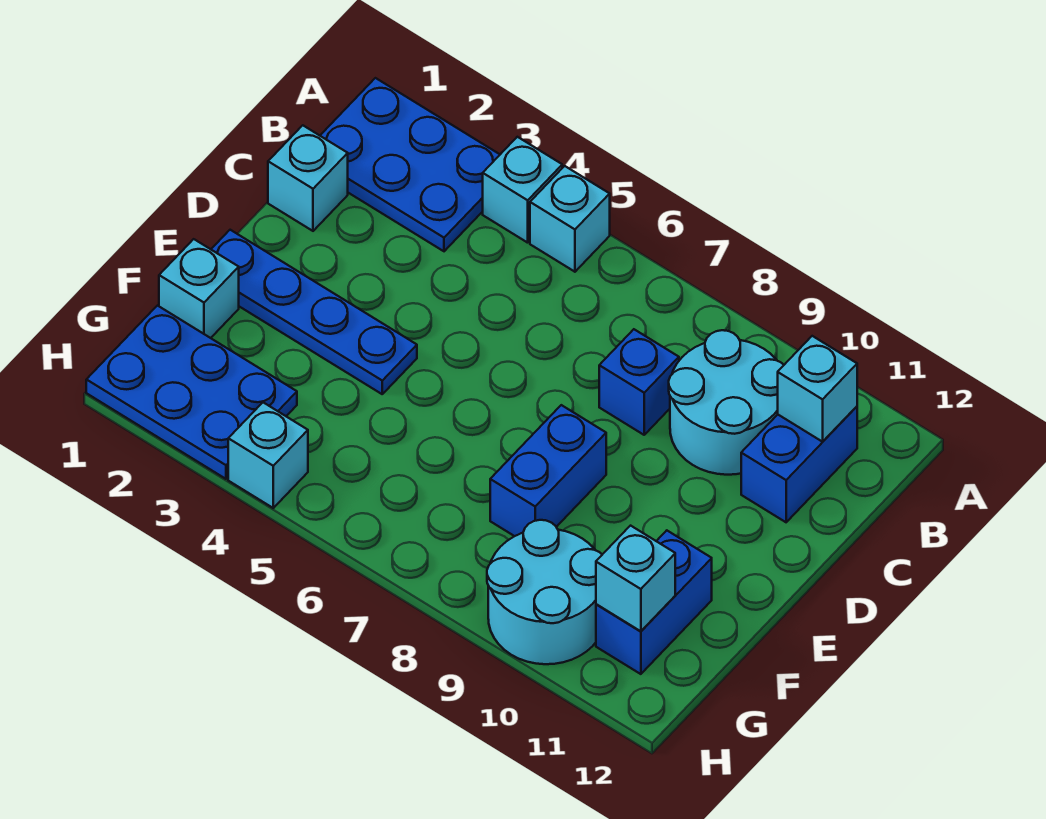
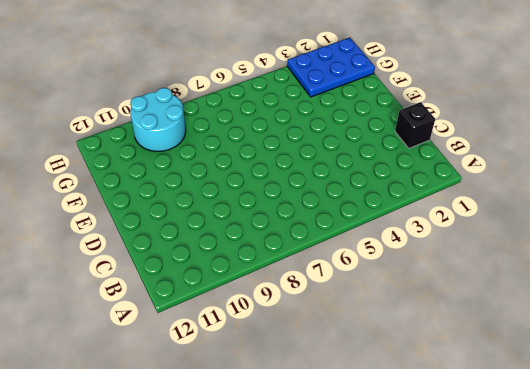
black 1x1 brick [395,102,435,148] -> cyan 1x1 brick [268,125,348,231]
none -> blue 2x3 plate [320,78,500,251]
none -> cyan 1x1 brick [483,137,562,243]
none -> cyan 1x1 brick [530,166,610,272]

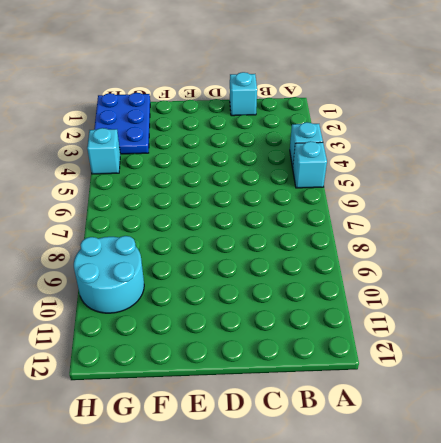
none -> blue 2x3 plate [320,78,500,251]
none -> cyan 2x2 round brick [669,330,784,475]
none -> blue 1x2 brick [741,407,857,522]

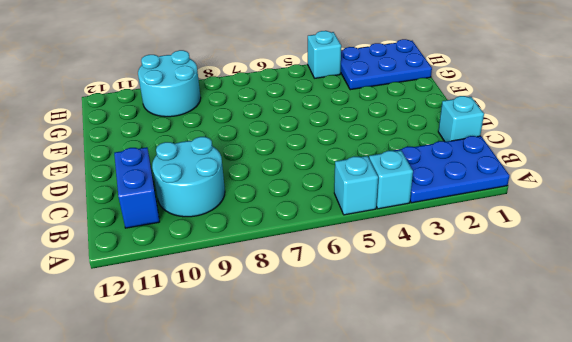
none -> blue 1x1 brick [599,329,679,435]
none -> blue 1x4 plate [211,230,417,394]
none -> blue 1x2 brick [490,405,606,536]

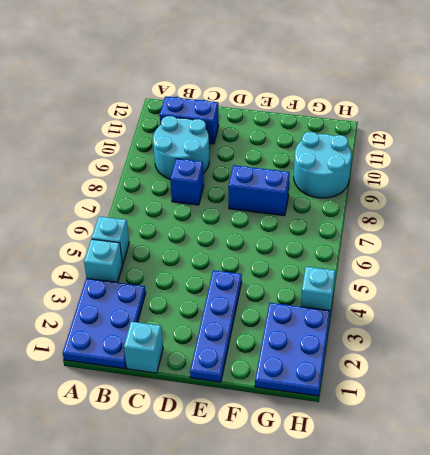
none -> cyan 1x1 brick [159,239,239,338]
none -> blue 1x2 brick [596,531,712,674]
none -> cyan 1x1 brick [778,336,857,442]

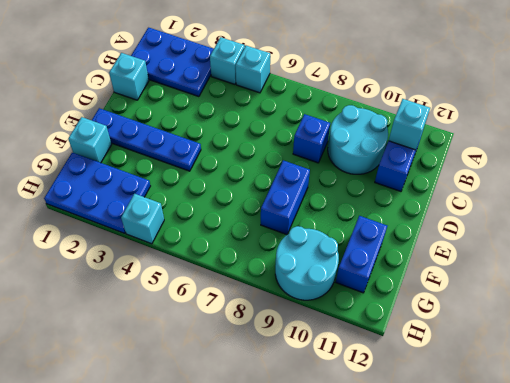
none -> cyan 1x1 brick [596,526,675,631]

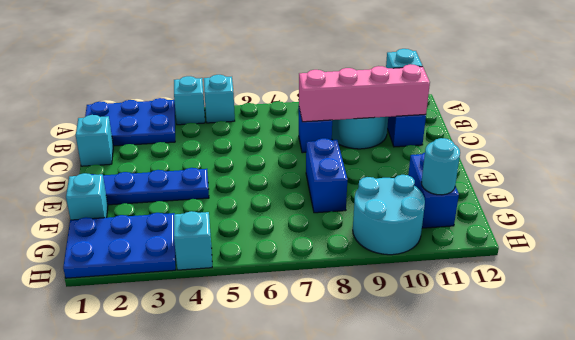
pink 1x4 brick [299,64,430,122] -> none
cyan 1x1 round brick [421,138,460,195] -> cyan 1x1 brick [596,526,675,631]

